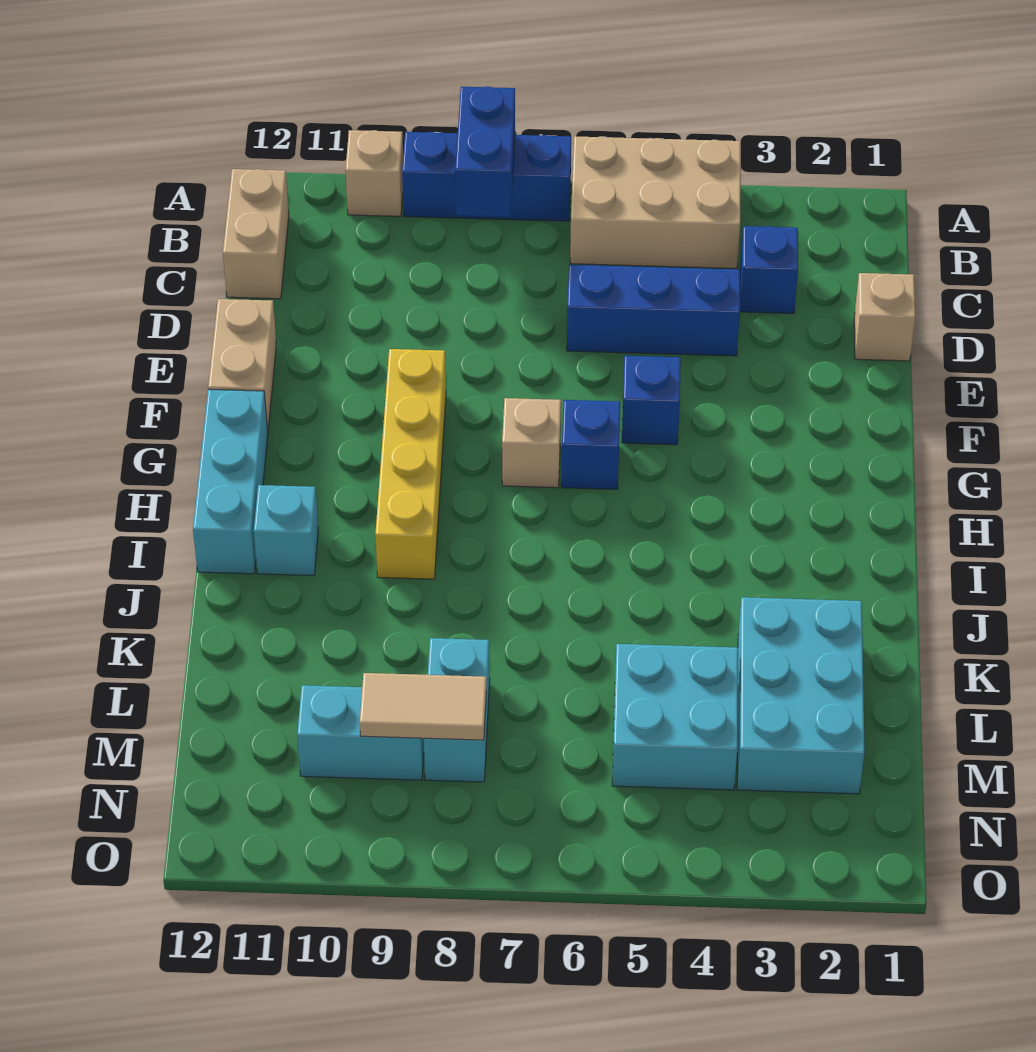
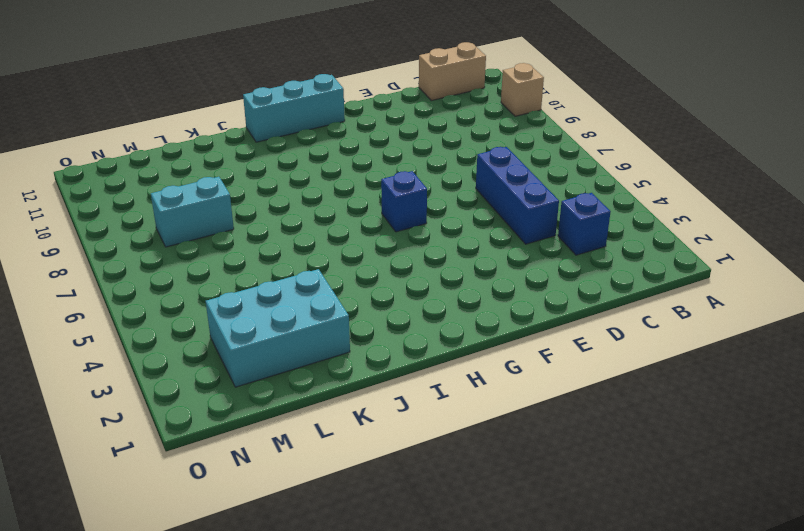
none -> tan 2x3 brick [570,136,741,269]
none -> blue 1x3 brick [402,132,571,221]
none -> tan 1x1 brick [854,273,915,361]

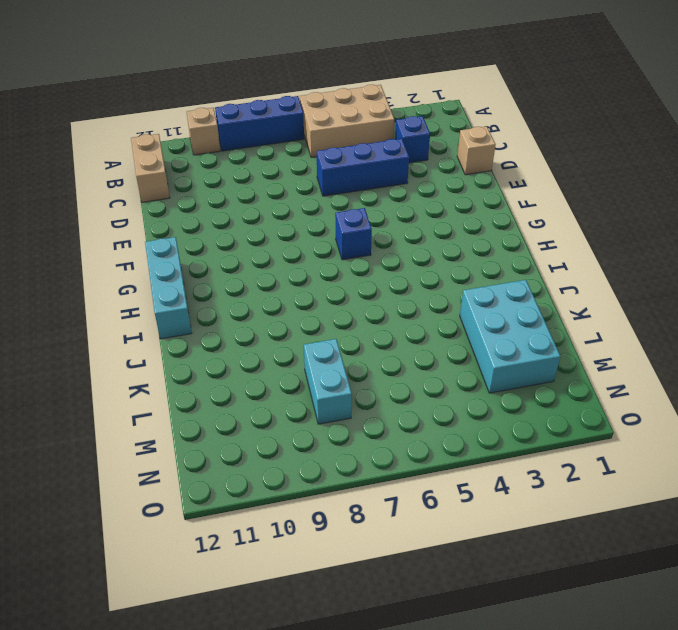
none -> tan 1x2 brick [208,299,276,430]
none -> blue 1x1 brick [622,356,681,445]
none -> yellow 1x4 brick [375,349,446,579]

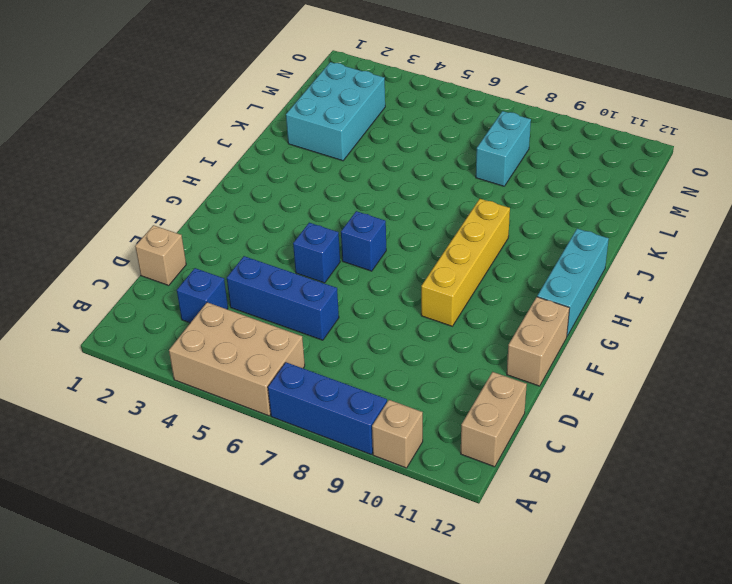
none -> tan 1x1 brick [502,398,561,488]
none -> cyan 1x1 brick [254,485,318,576]
none -> cyan 2x2 brick [612,644,738,790]

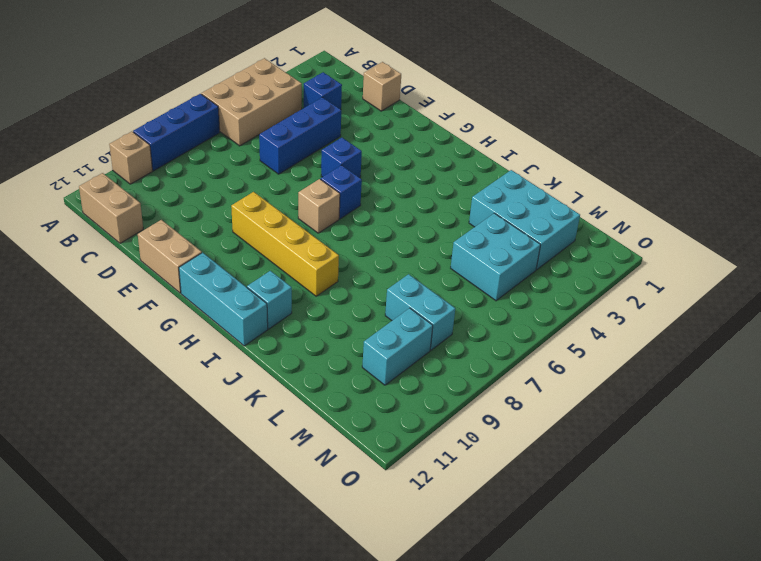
none -> blue 1x2 brick [455,86,515,217]
none -> tan 1x2 tile [360,673,486,740]

